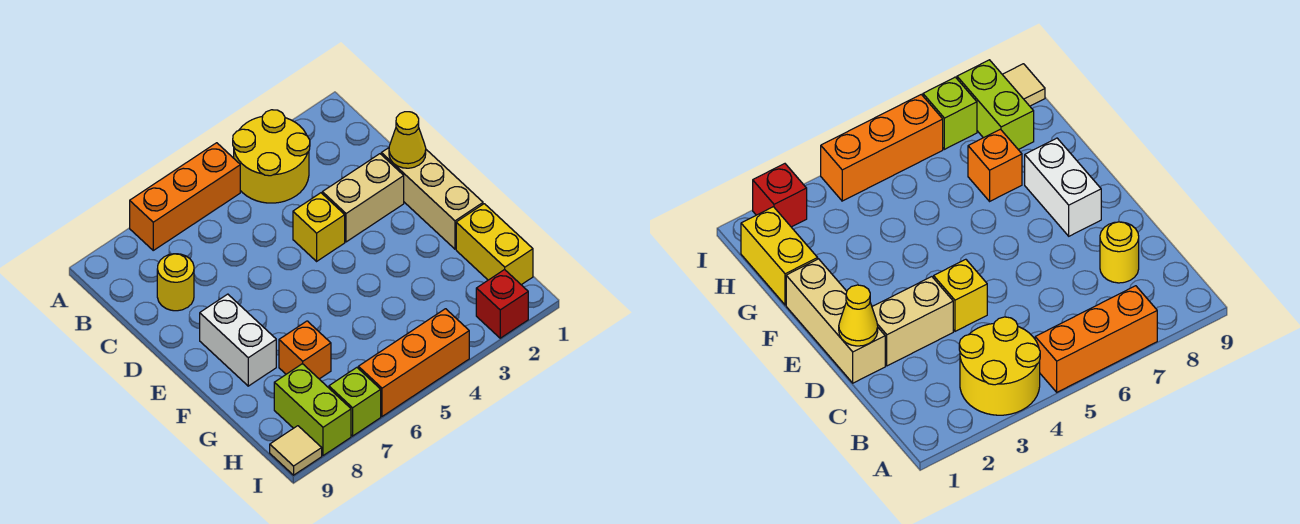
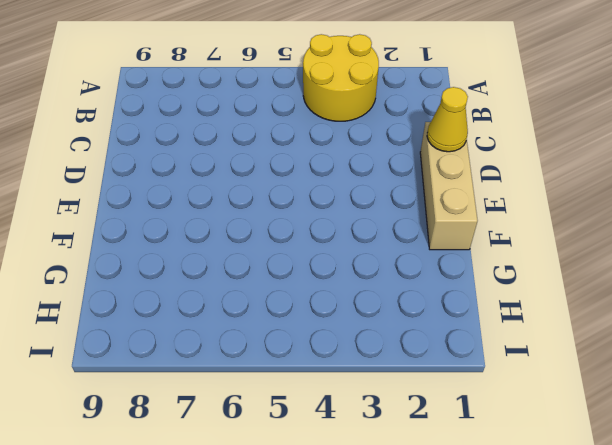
none -> orange 1x3 brick [130,143,240,250]
none -> yellow 1x1 round brick [157,254,194,311]
none -> tan 1x2 brick [322,154,404,242]

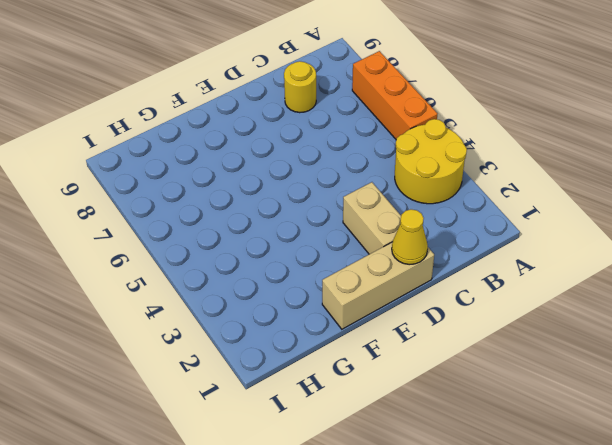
none -> yellow 1x1 brick [293,193,345,261]
none -> white 1x2 brick [200,294,276,386]
none -> yellow 1x2 brick [456,204,533,285]

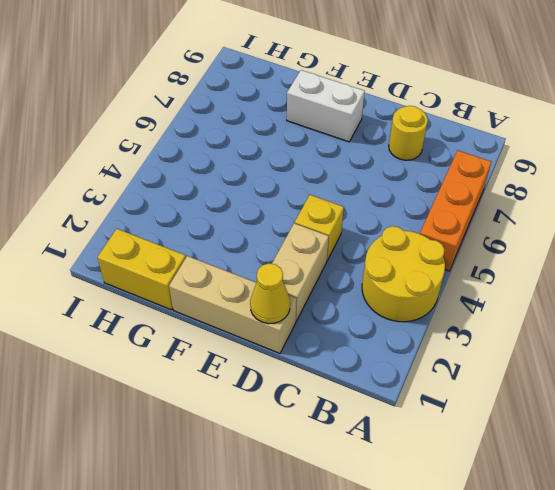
none -> orange 1x1 brick [279,321,331,379]
none -> lime 1x2 brick [274,364,351,456]
none -> red 1x1 brick [476,269,528,338]

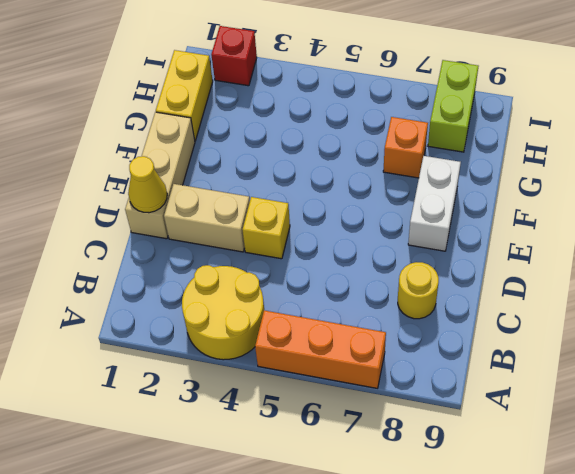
none -> orange 1x3 brick [358,309,469,416]
none -> lime 1x1 brick [329,368,381,436]
none -> tan 1x1 tile [270,426,322,475]

